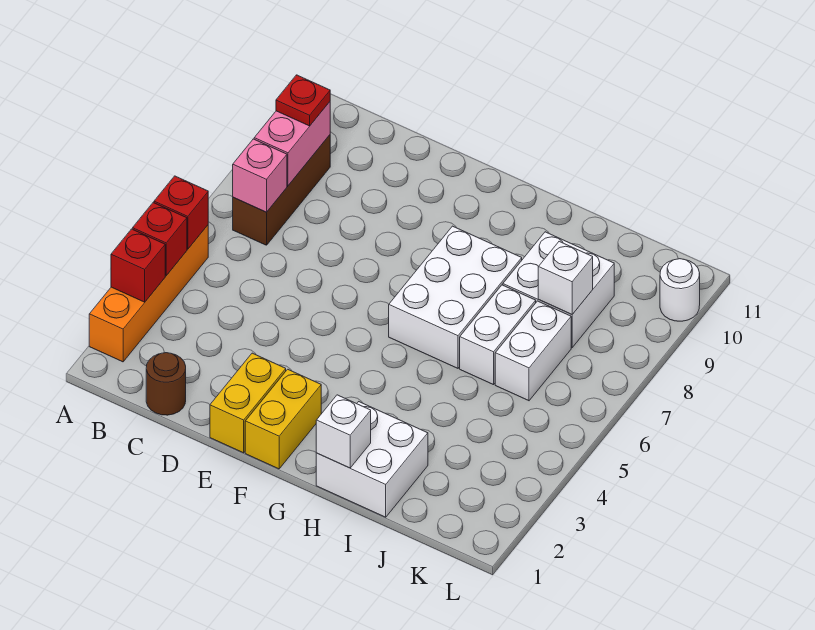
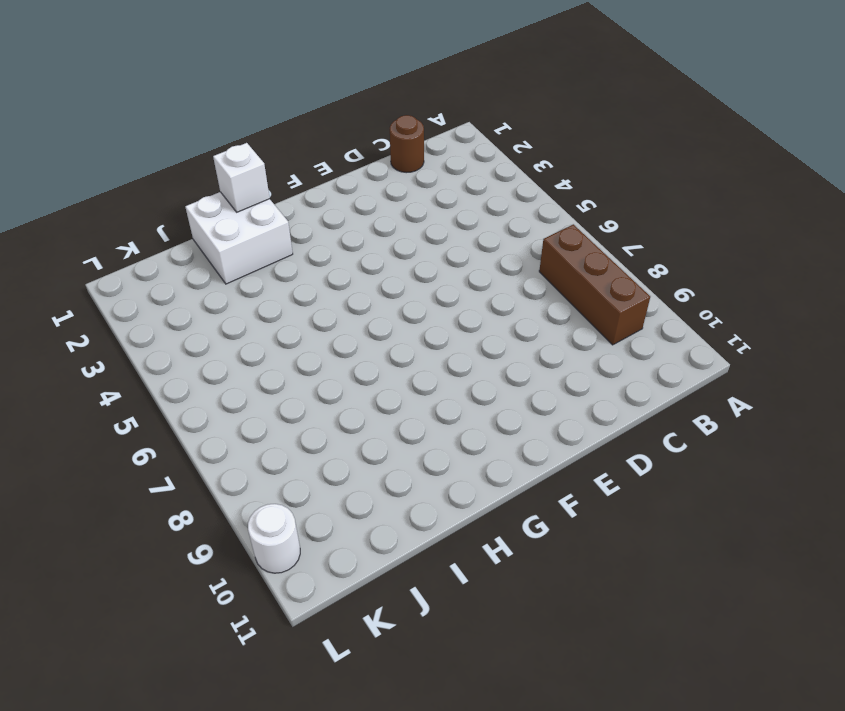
none -> orange 1x4 brick [89,225,208,362]
none -> yellow 1x2 brick [210,353,286,453]
none -> yellow 1x2 brick [245,369,321,469]

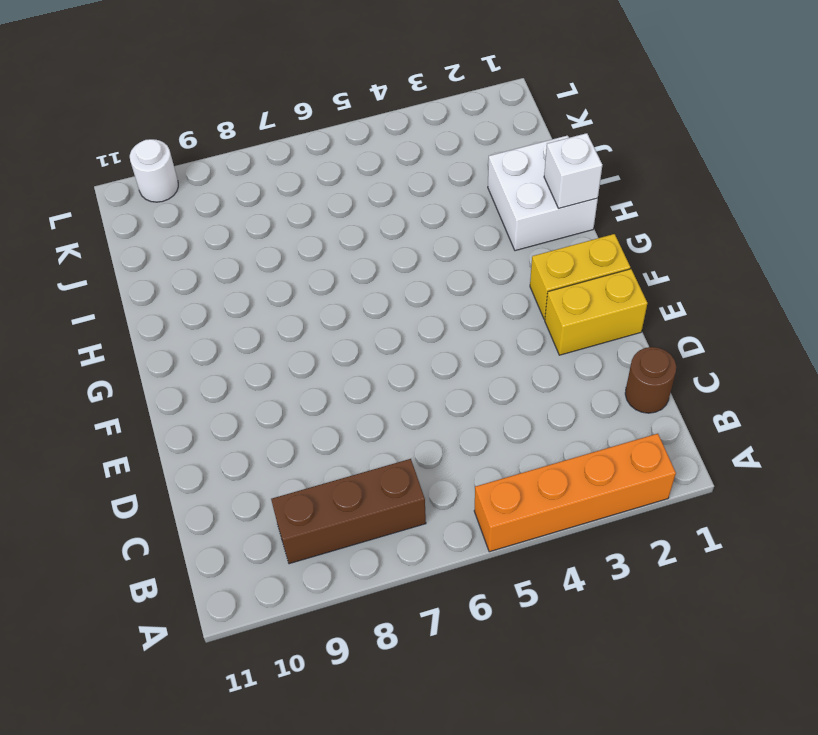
none -> white 2x3 brick [389,226,522,368]
none -> white 1x2 brick [460,285,536,385]
none -> white 2x2 brick [503,232,614,347]

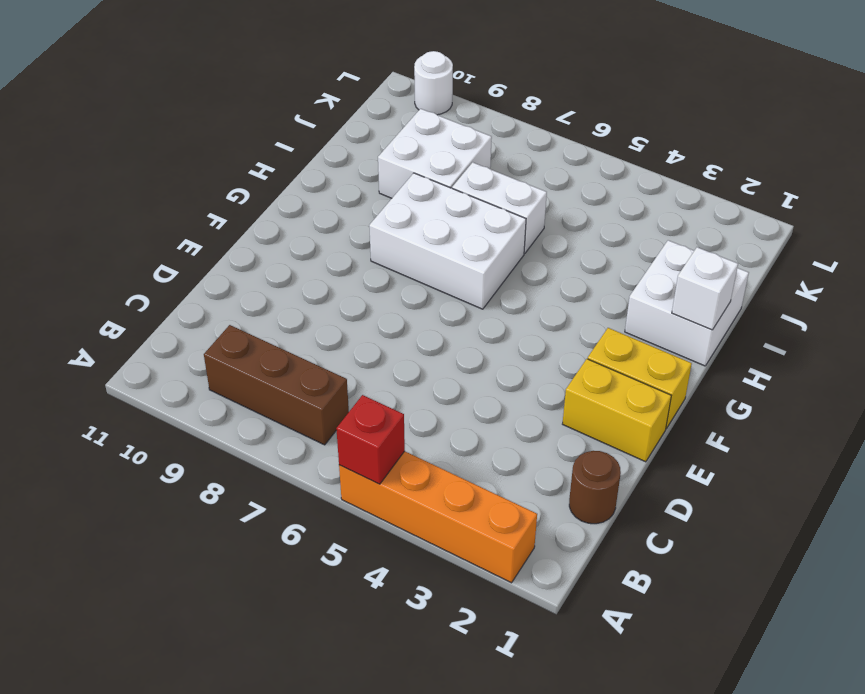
none -> white 1x2 brick [495,301,571,401]
none -> red 1x1 brick [111,229,165,302]
none -> red 1x1 brick [133,203,187,276]

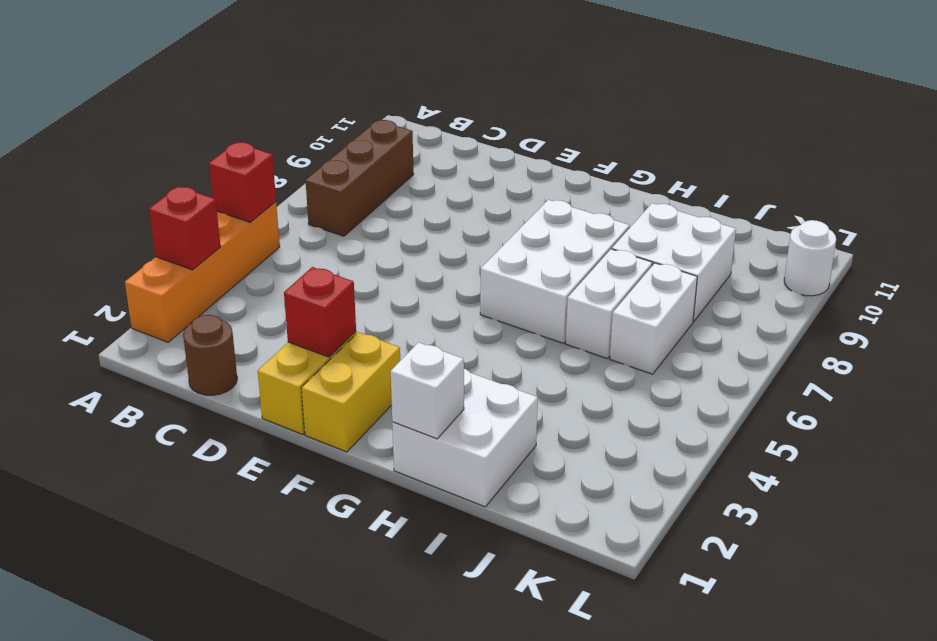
red 1x1 brick [284,267,356,357] -> red 1x1 brick moved to [133,203,187,276]
none -> pink 1x1 brick [233,139,287,212]
none -> pink 1x2 brick [254,102,330,186]
none -> white 1x1 brick [538,241,593,314]

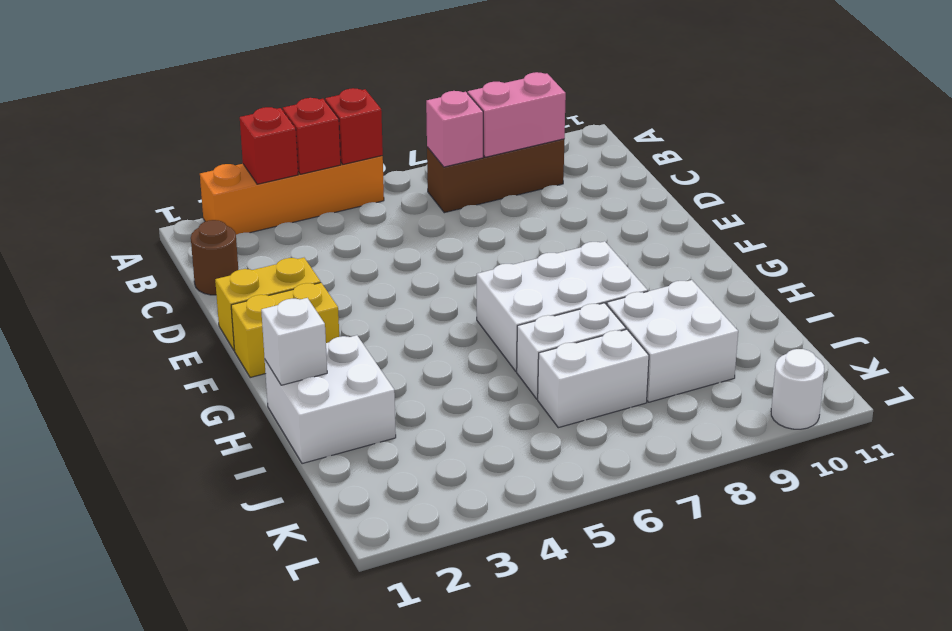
none -> white 1x1 brick [538,241,593,314]
none -> red 1x1 plate [276,75,330,126]

